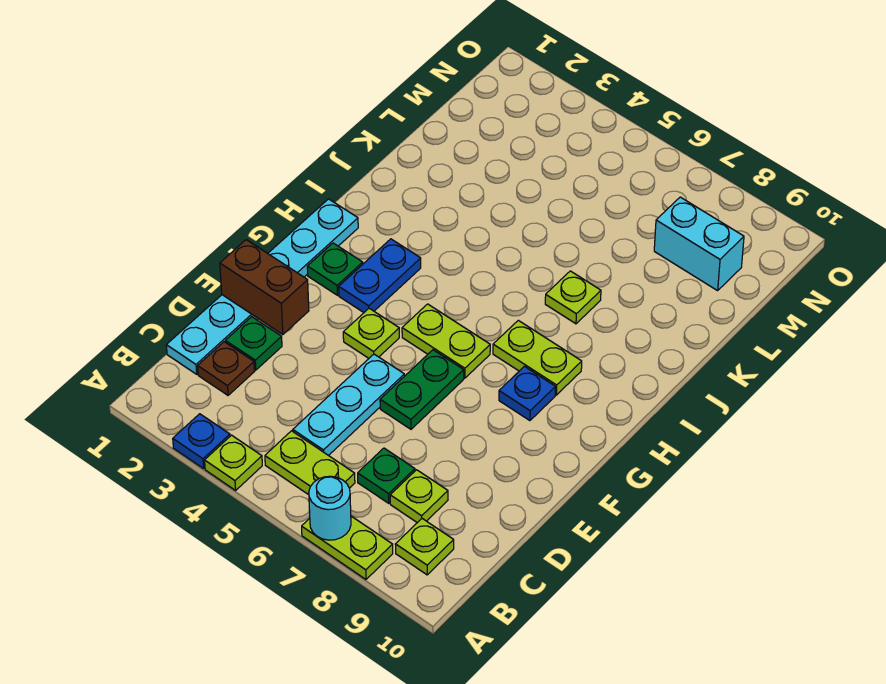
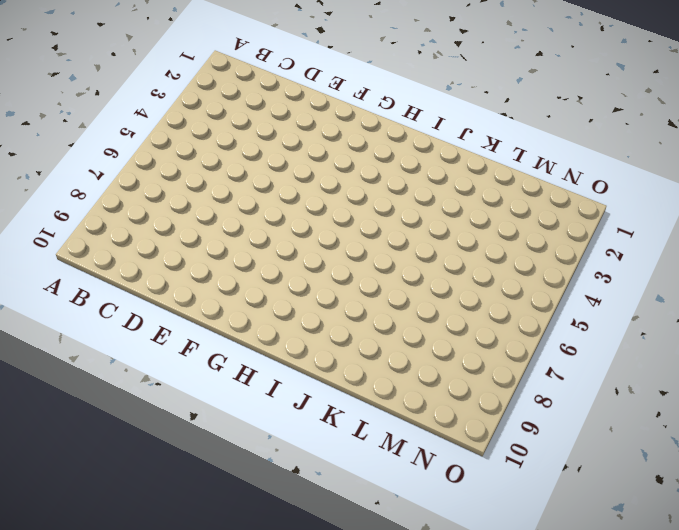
none -> blue 1x1 plate [173,414,230,469]
none -> lime 1x1 plate [205,435,262,490]
none -> lime 1x2 plate [302,516,393,579]

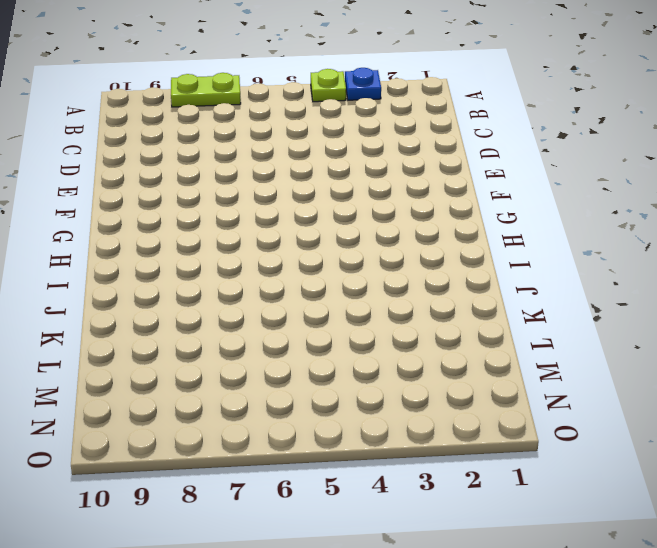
none -> lime 1x2 plate [265,431,355,495]
none -> lime 1x1 plate [395,519,454,575]
none -> cyan 1x6 plate [166,199,358,374]

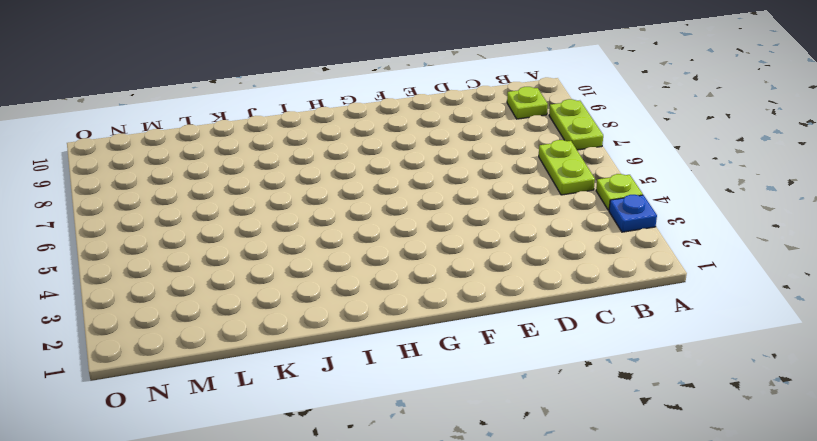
none -> cyan 1x6 plate [166,199,358,374]
none -> brown 1x1 plate [198,342,255,395]
none -> cyan 1x3 plate [293,354,404,456]

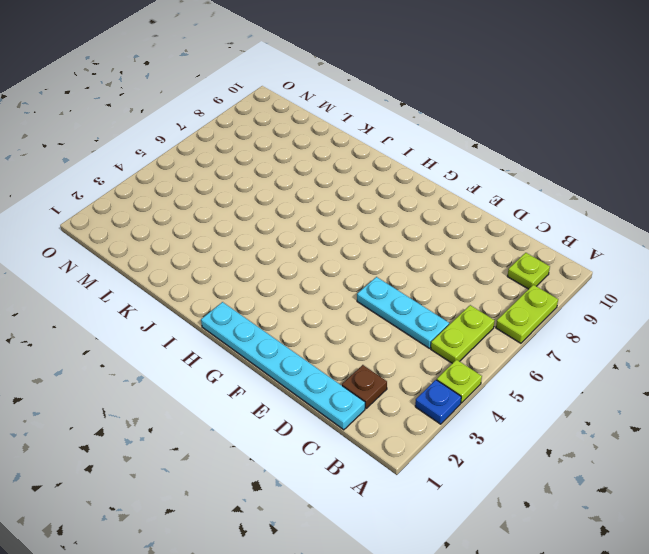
none -> green 1x1 plate [358,448,415,503]
none -> lime 1x1 plate [390,470,448,523]
none -> green 1x1 plate [225,317,282,370]

